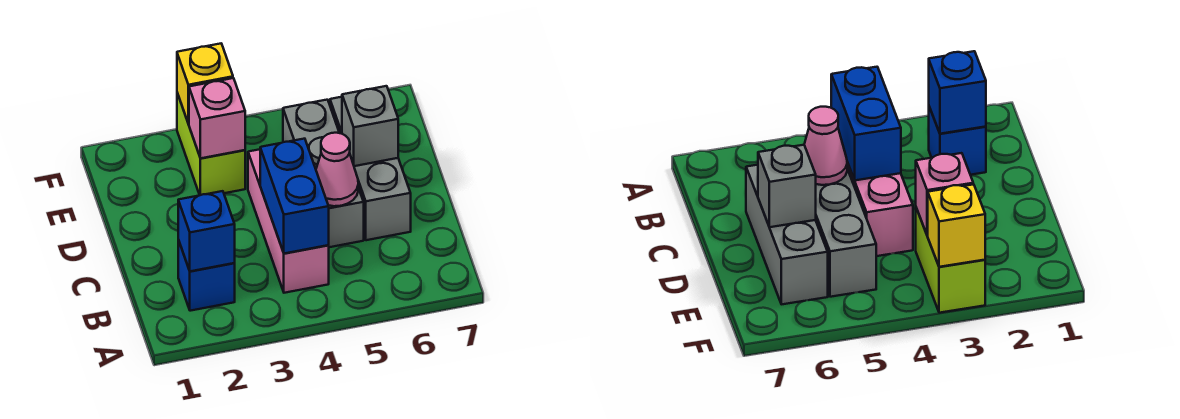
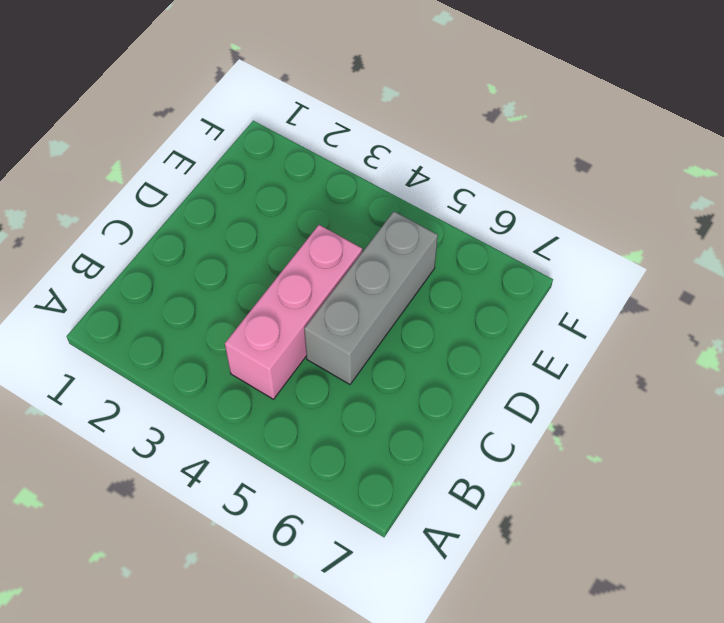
none -> blue 1x1 brick [178,240,235,311]
none -> grey 1x3 brick [330,97,411,240]

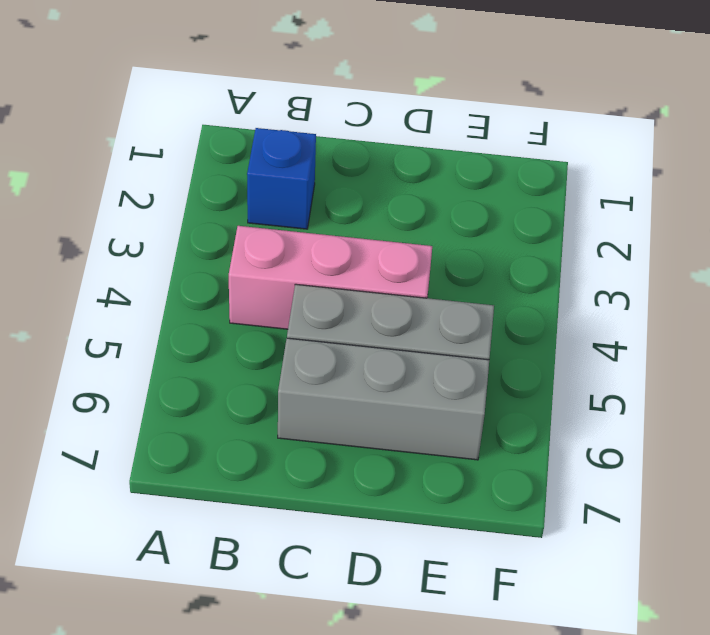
none -> lime 1x2 brick [177,93,245,195]
none -> blue 1x1 brick [178,191,235,271]

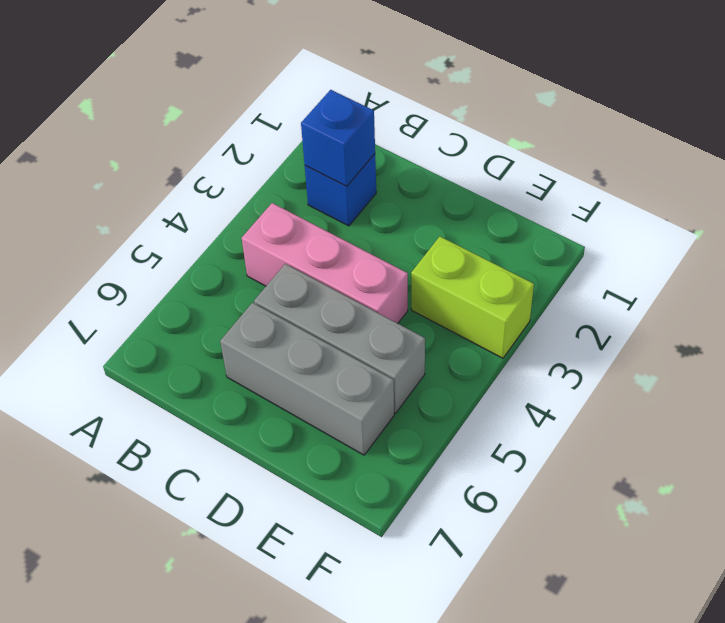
none -> blue 1x2 brick [260,139,329,253]
none -> pink 1x1 cone [316,133,358,206]

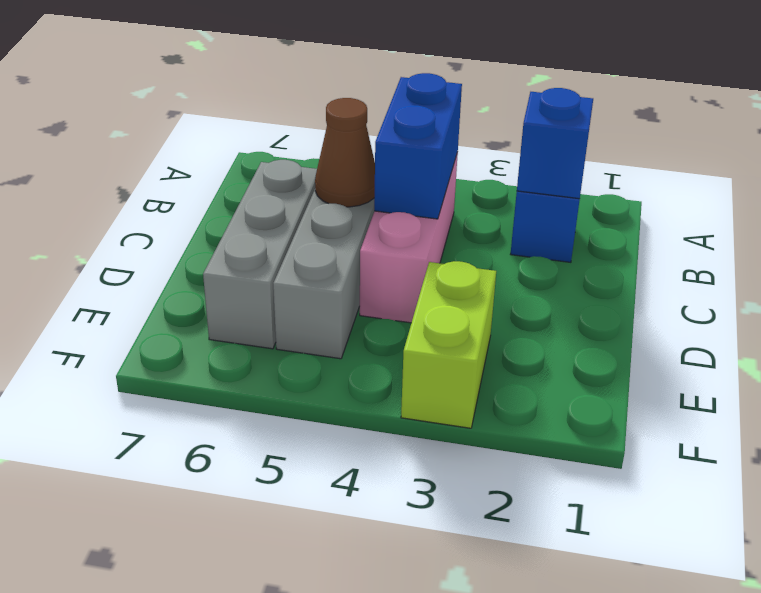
brown 1x1 cone [315,98,375,207] -> pink 1x1 cone [316,133,358,206]
none -> grey 1x1 brick [342,86,398,166]
none -> pink 1x1 brick [189,78,245,158]

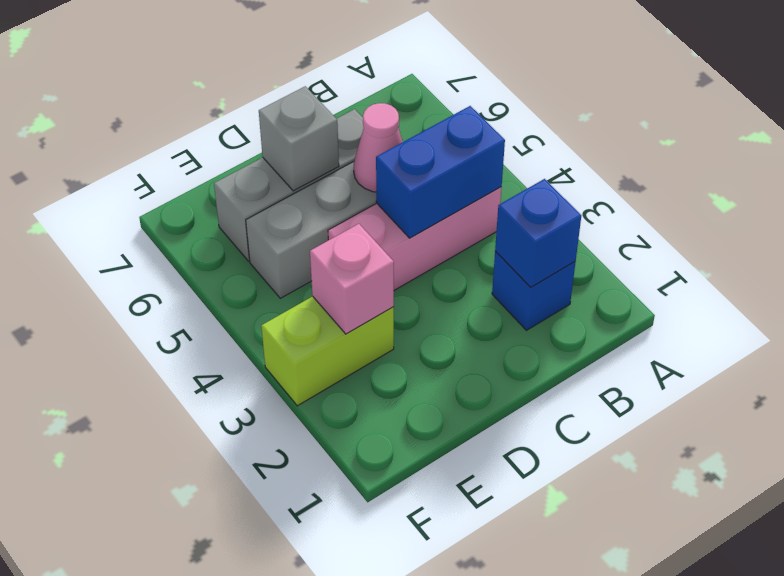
none -> yellow 1x1 brick [177,44,233,124]

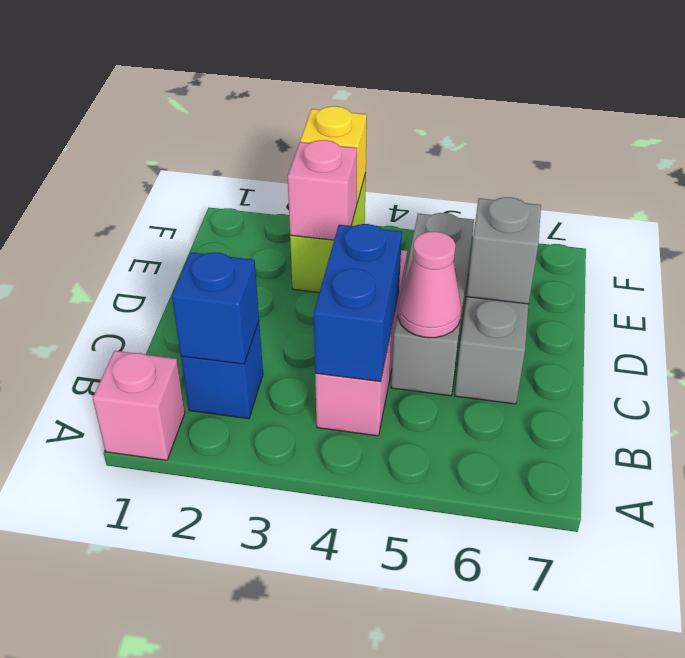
pink 1x1 brick [93,351,185,460] -> none

